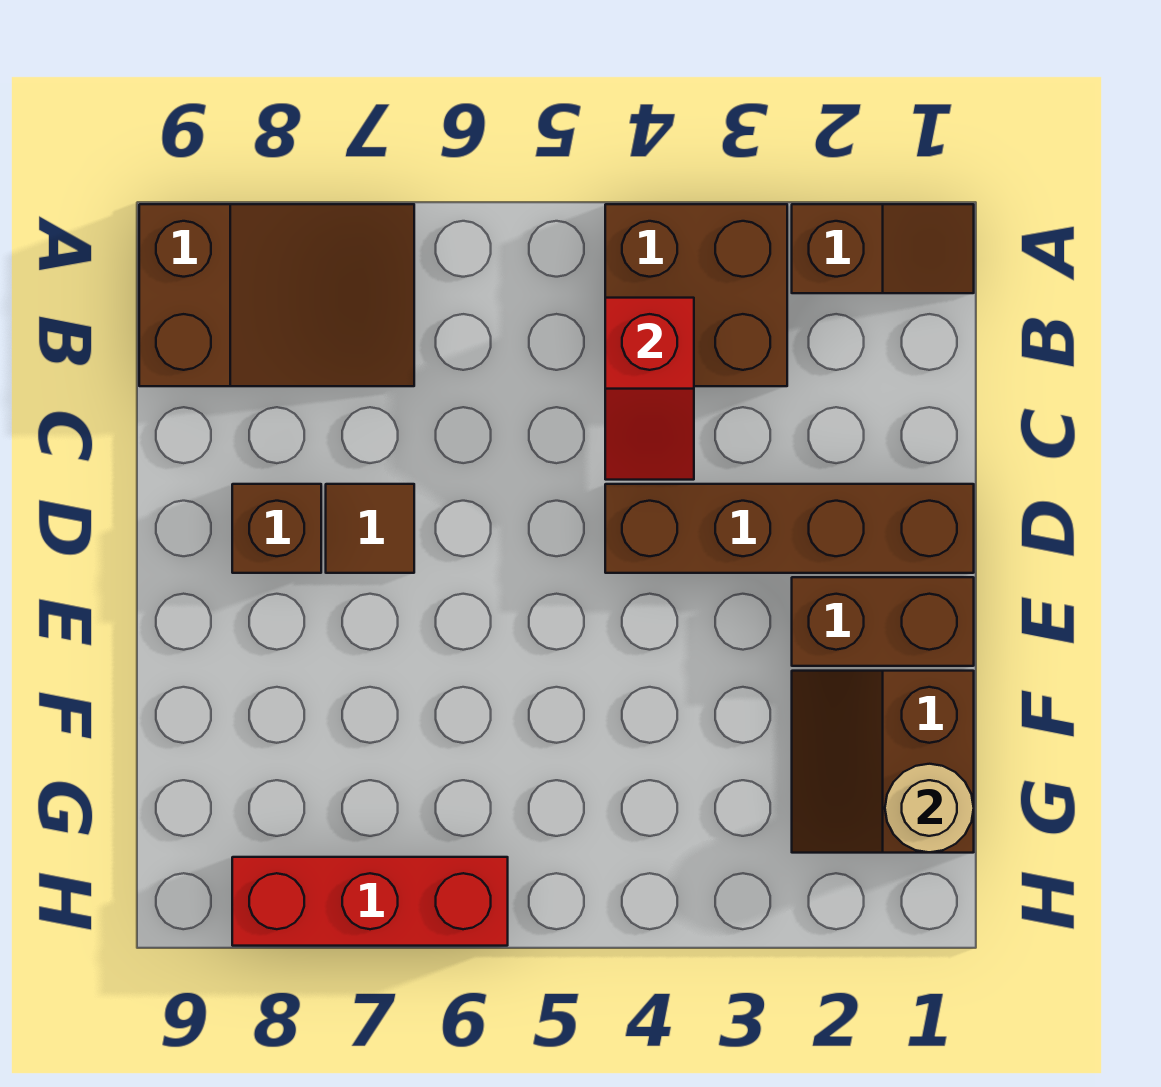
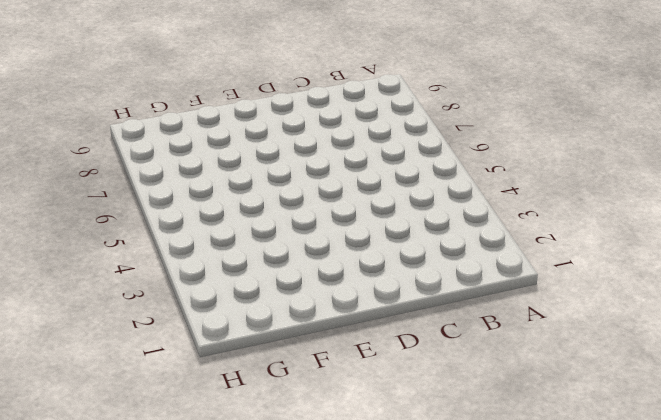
none -> brown 1x2 slope [792,204,974,293]
none -> brown 2x2 brick [605,204,787,386]

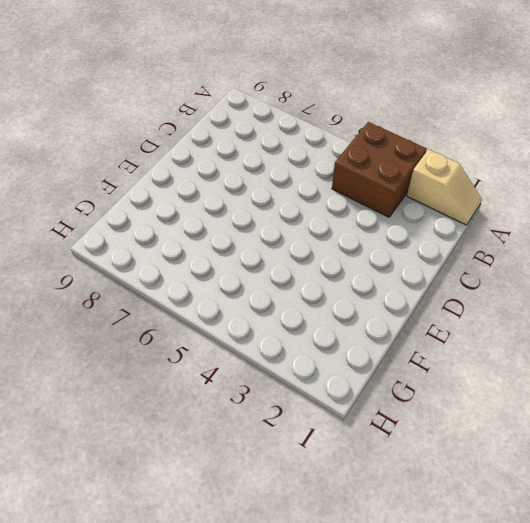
tan 1x2 slope [407,149,482,225] -> brown 1x2 slope [792,204,974,293]
none -> brown 2x3 slope [139,204,414,386]
none -> brown 1x4 brick [605,484,974,573]

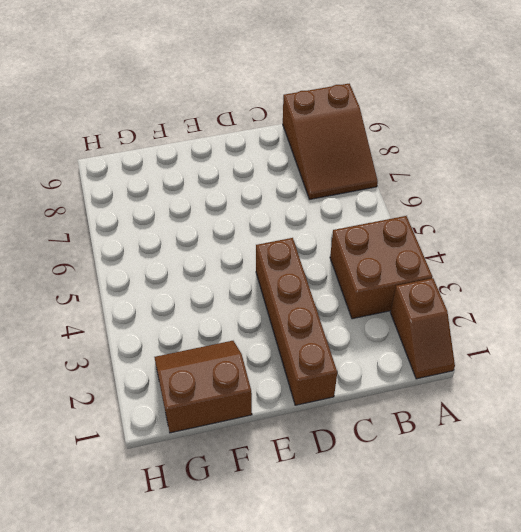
none -> brown 1x1 tile [326,484,414,573]
none -> brown 1x1 brick [232,484,321,573]

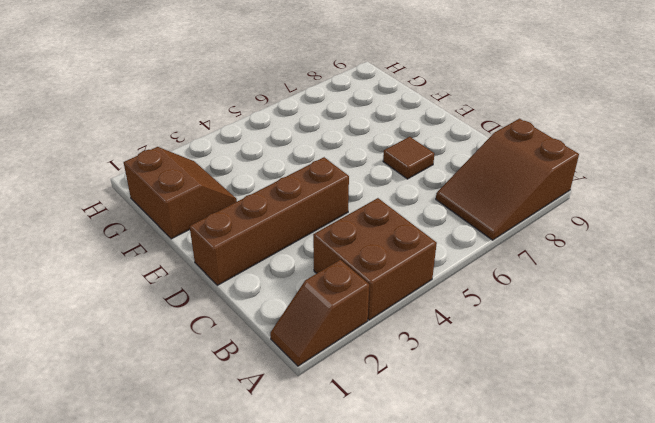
none -> brown 1x1 brick [232,484,321,573]
none -> brown 1x2 brick [792,577,974,666]

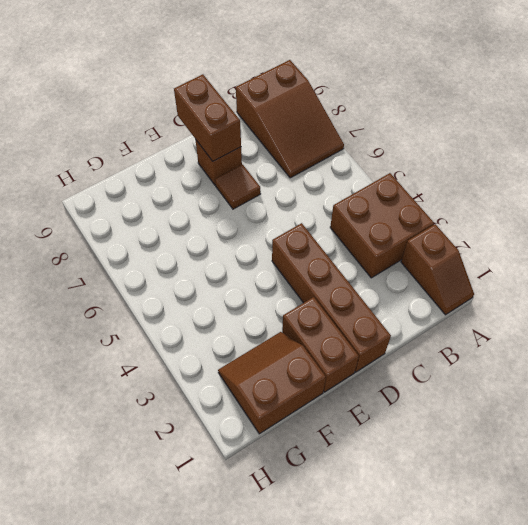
brown 1x2 brick [174,74,241,161] -> none
none -> red 1x3 brick [232,857,508,946]
none -> red 1x2 slope [605,298,694,480]

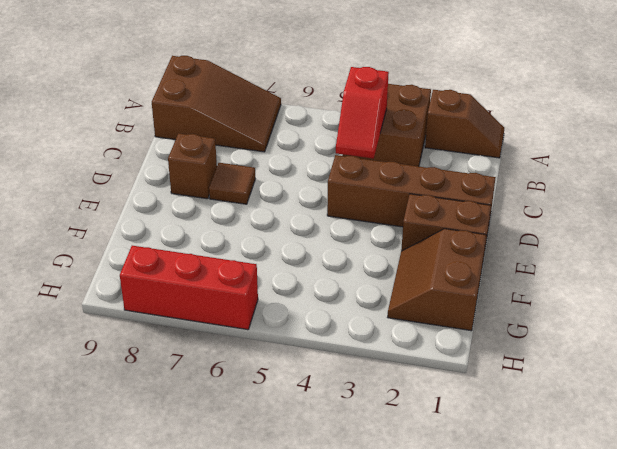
none -> tan 1x1 round brick [885,764,974,852]

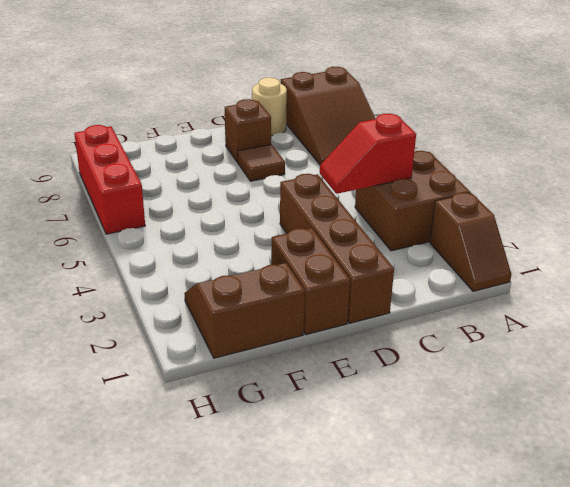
tan 1x1 round brick [252,78,287,136] -> tan 1x1 round brick moved to [885,764,974,852]

